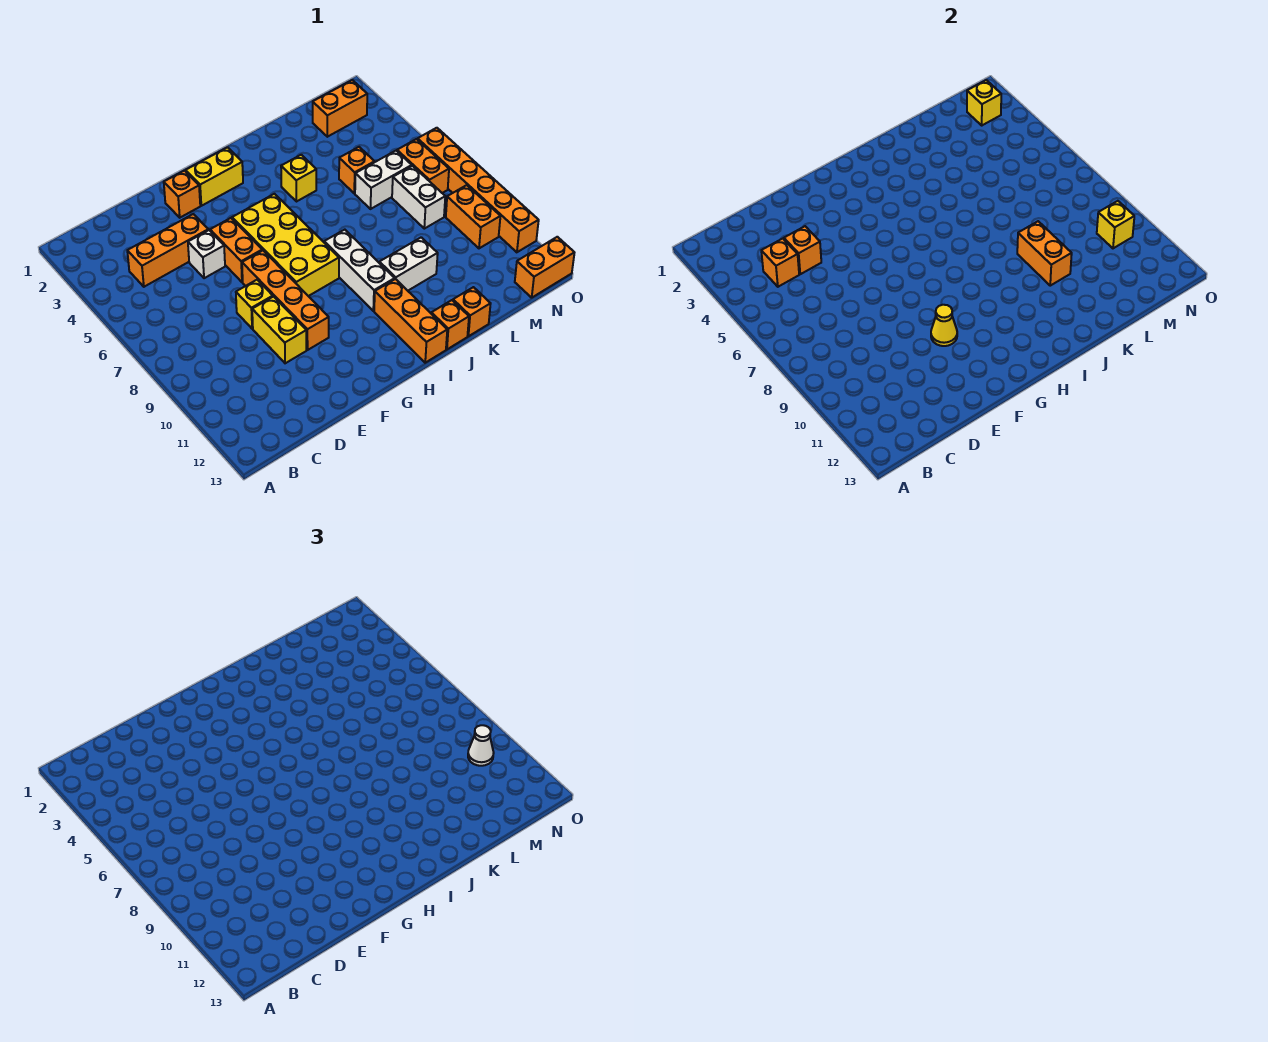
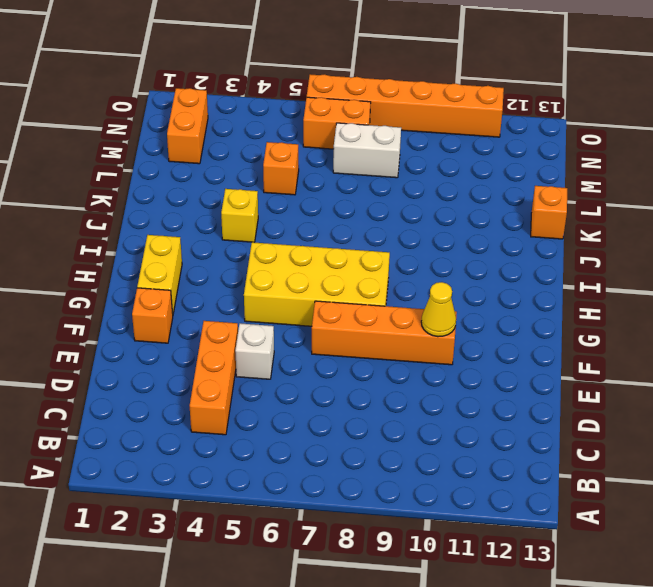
none -> yellow 1x1 brick [236,280,273,329]
none -> yellow 1x2 brick [252,297,306,363]
none -> orange 1x2 brick [210,218,262,282]
none -> white 1x3 brick [324,230,395,311]

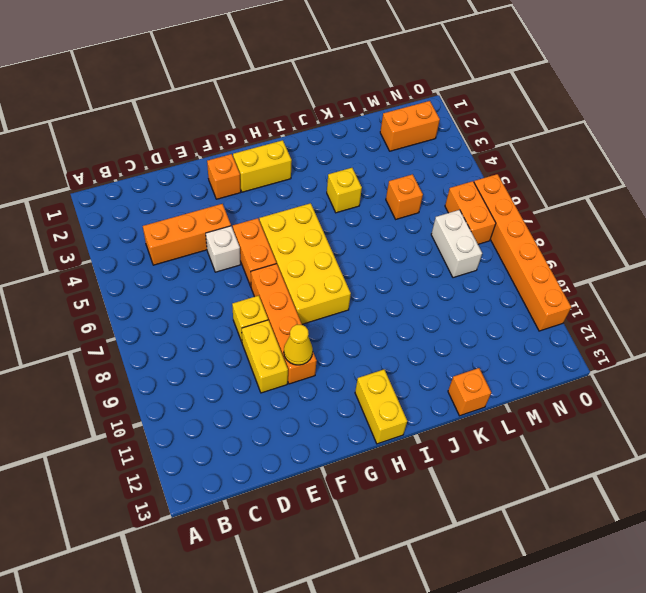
yellow 1x2 brick [355,370,407,444] -> none
none -> white 1x3 brick [324,230,395,311]
none -> orange 1x3 brick [374,279,447,363]
none -> white 1x2 brick [379,237,438,291]
none -> orange 1x1 brick [431,300,469,349]

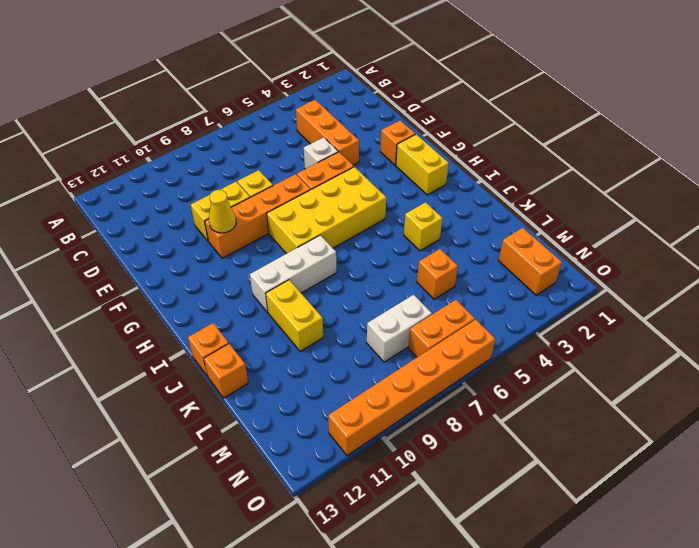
yellow 1x2 brick [266,280,323,351] -> white 1x2 brick [379,237,438,291]
none -> orange 1x3 brick [374,279,447,363]
none -> white 1x2 brick [355,151,412,209]
none -> orange 1x2 brick [446,185,500,248]
none -> orange 1x2 brick [515,237,574,298]

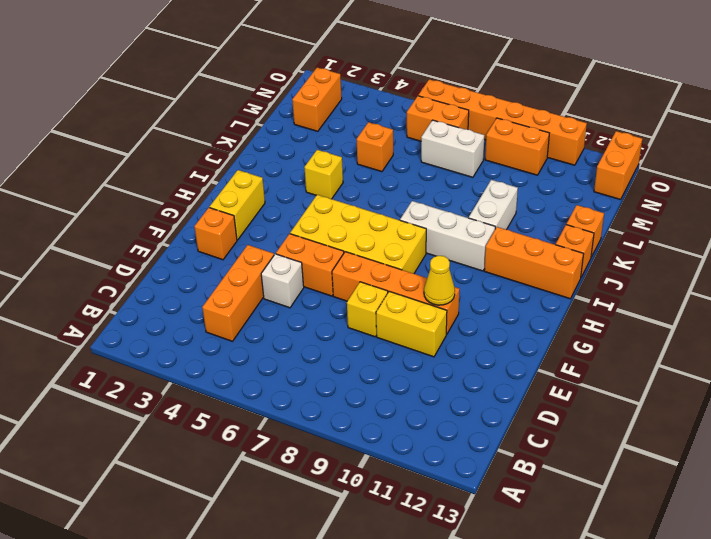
none -> white 1x2 brick [355,151,412,209]
none -> orange 1x1 brick [761,239,799,287]
none -> orange 1x1 brick [784,226,821,274]
none -> orange 1x2 brick [1017,221,1072,286]

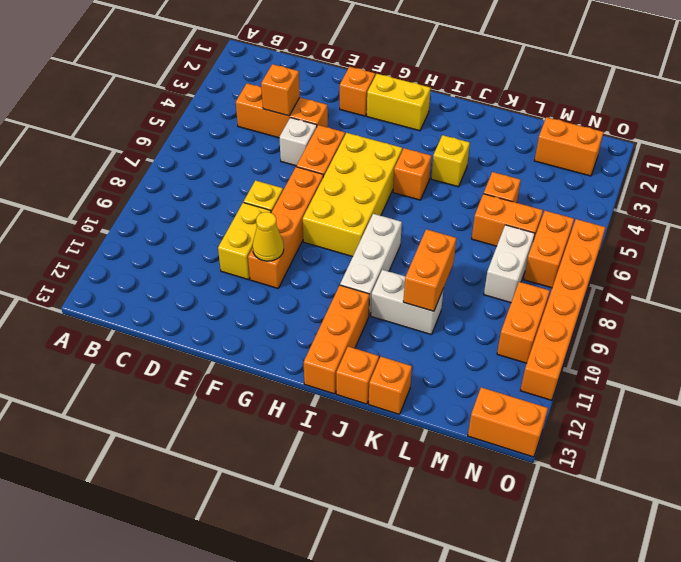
orange 1x1 brick [393,148,431,200] -> orange 1x1 brick moved to [761,239,799,287]
orange 1x2 brick [472,194,543,246] -> white 1x2 brick [355,151,412,209]
none -> yellow 1x1 brick [967,80,1001,125]
none -> yellow 1x1 brick [1097,201,1134,248]
none -> white 1x1 cone [468,725,494,766]

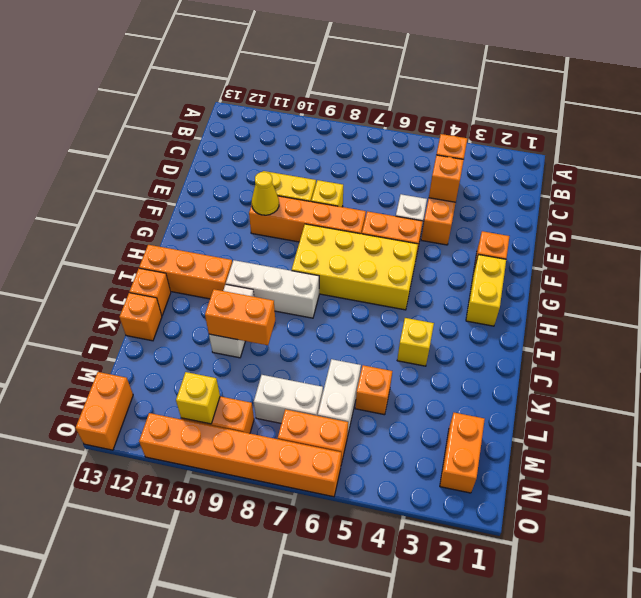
none -> yellow 1x1 brick [967,80,1001,125]
none -> white 1x1 cone [468,725,494,766]

